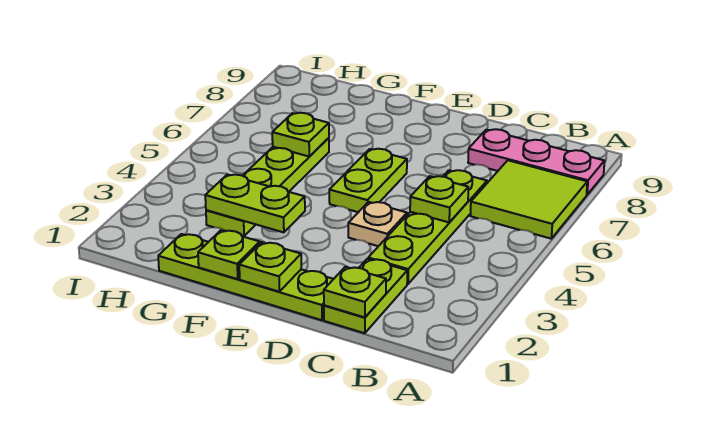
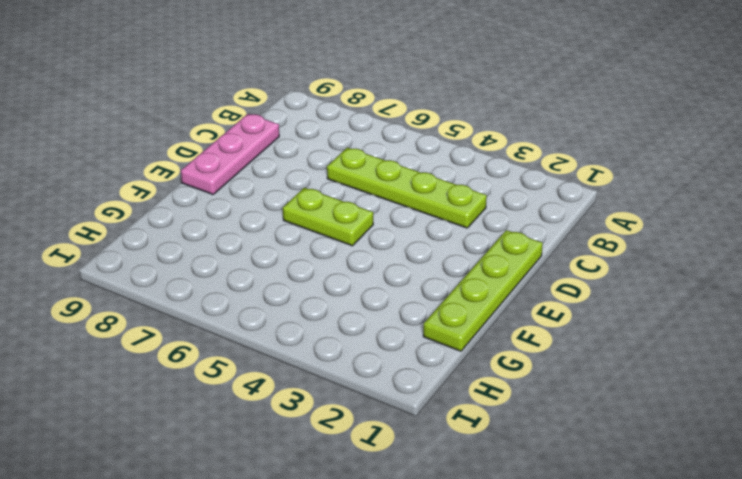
pink 1x3 plate [181,114,279,194] -> pink 1x3 plate moved to [468,129,604,195]
none -> lime 2x2 tile [471,160,587,239]
none -> lime 1x2 plate [324,259,407,333]
none -> tan 1x1 plate [348,202,407,246]

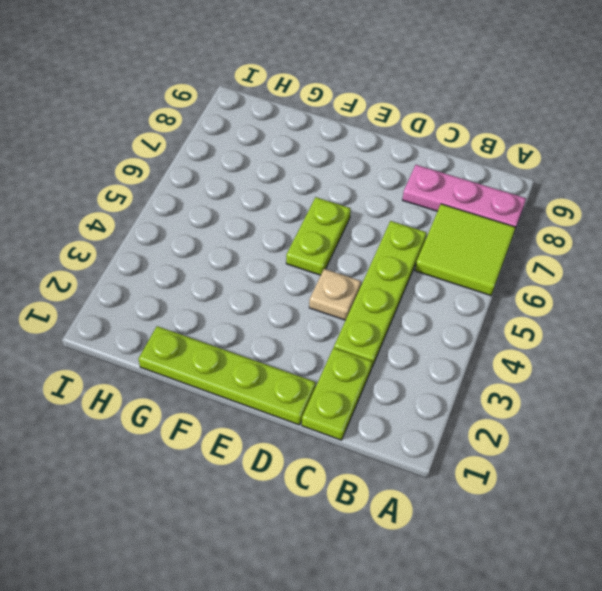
none -> lime 1x4 plate [206,138,329,236]
none -> lime 1x1 plate [324,267,386,317]
none -> lime 1x1 plate [410,176,468,222]

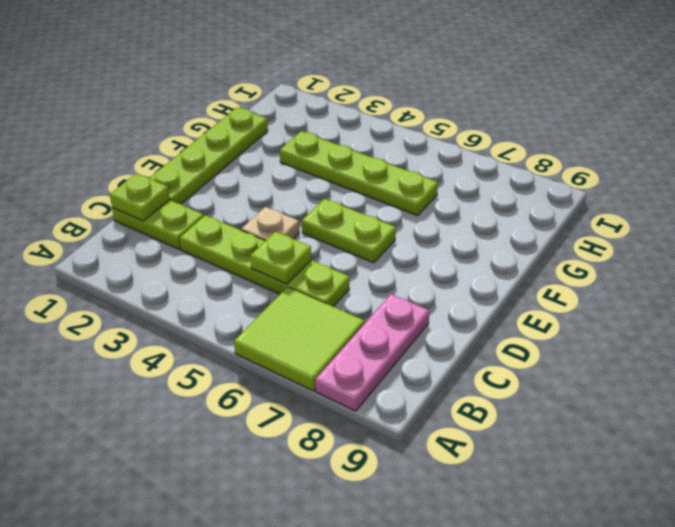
none -> lime 1x1 plate [239,242,301,292]
none -> lime 1x1 plate [198,230,260,279]
none -> lime 1x2 plate [205,174,305,232]

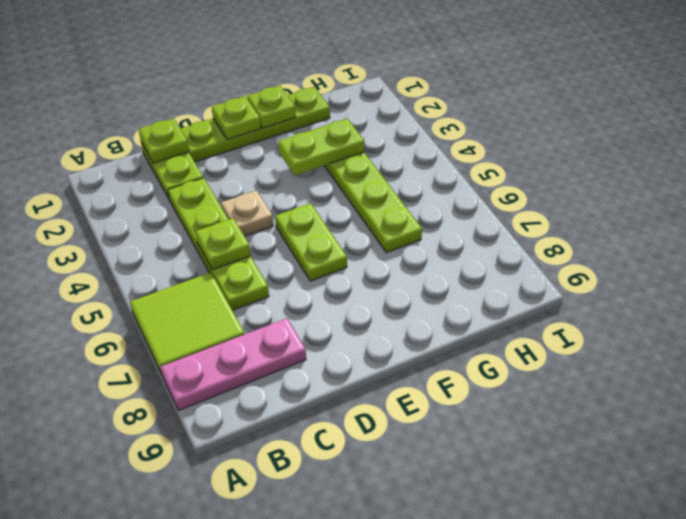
none -> lime 1x1 plate [272,113,329,156]

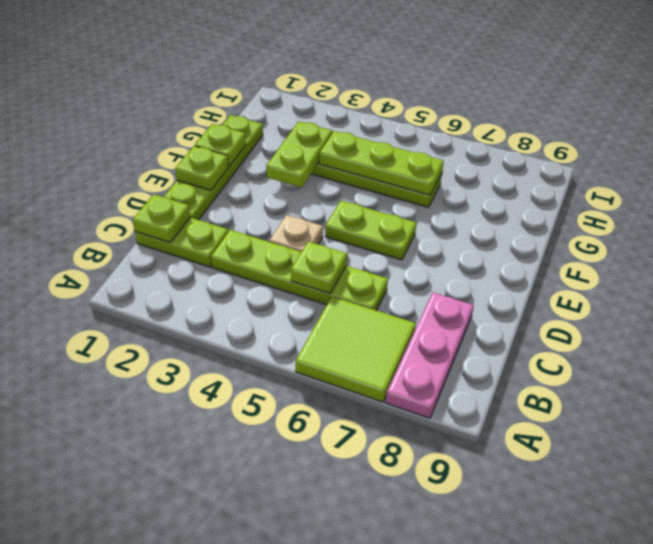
lime 1x3 plate [320,131,444,195] -> lime 1x1 plate [272,113,329,156]

